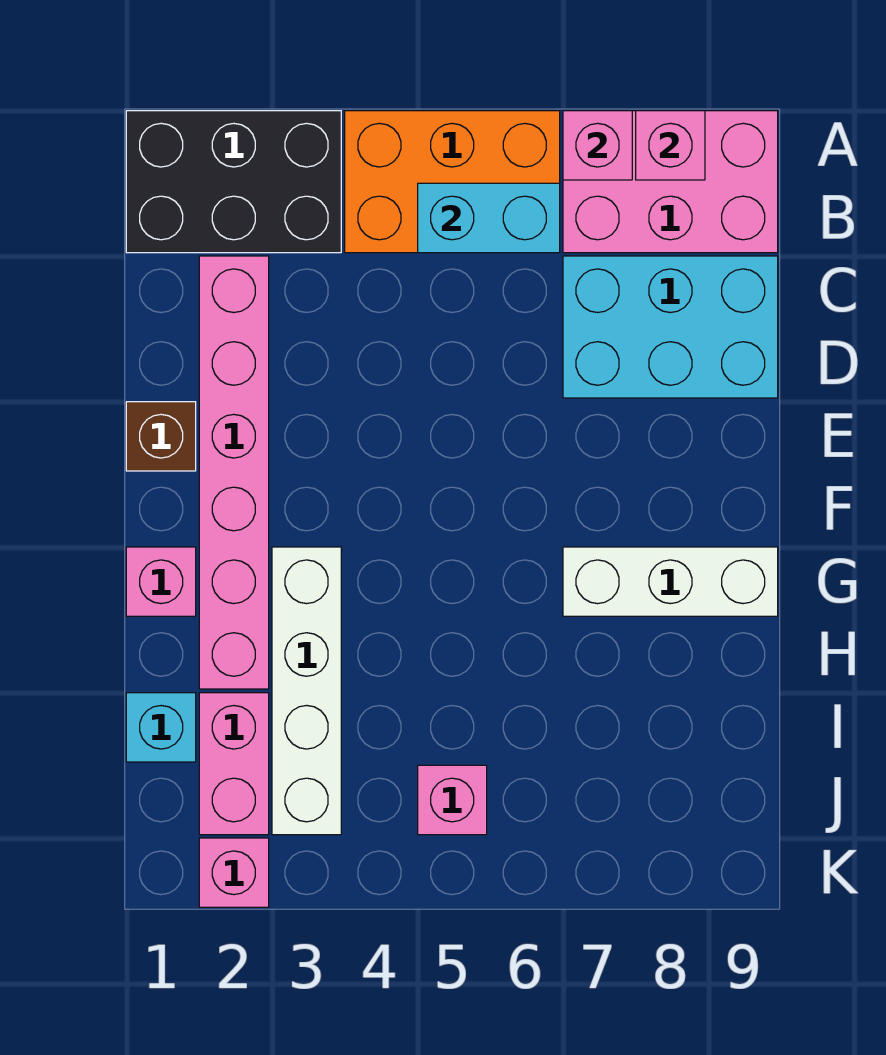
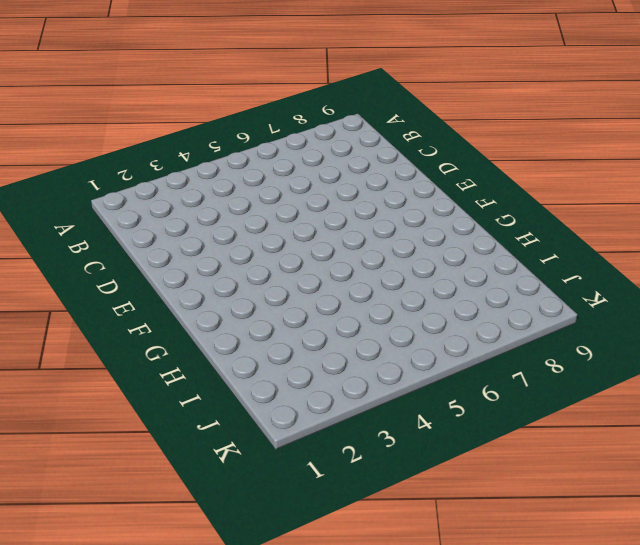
none -> black 2x3 brick [126,111,341,253]
none -> orange 2x3 brick [345,111,560,253]
none -> pink 2x3 brick [563,111,778,253]

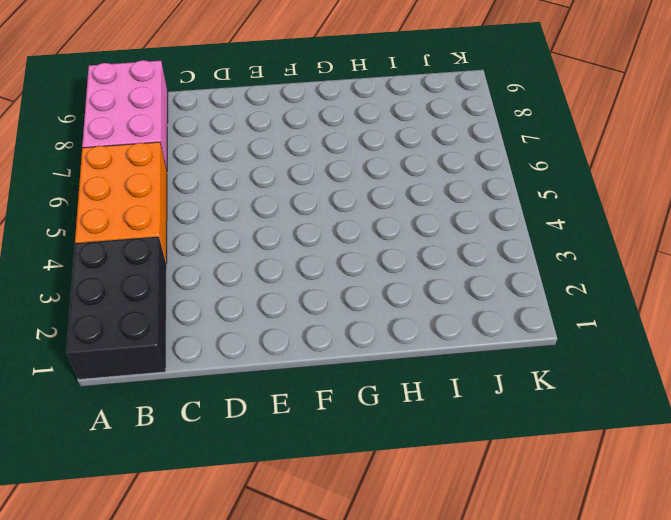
none -> pink 1x6 brick [199,256,269,689]
none -> cyan 2x3 brick [563,256,778,398]
none -> brown 1x1 brick [126,402,196,471]

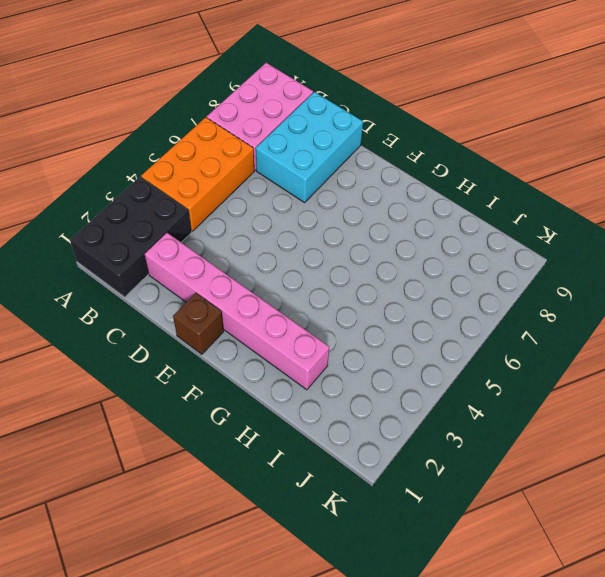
none -> pink 1x1 brick [126,547,196,616]
none -> white 1x4 brick [272,547,341,835]
none -> white 1x3 brick [563,547,778,616]

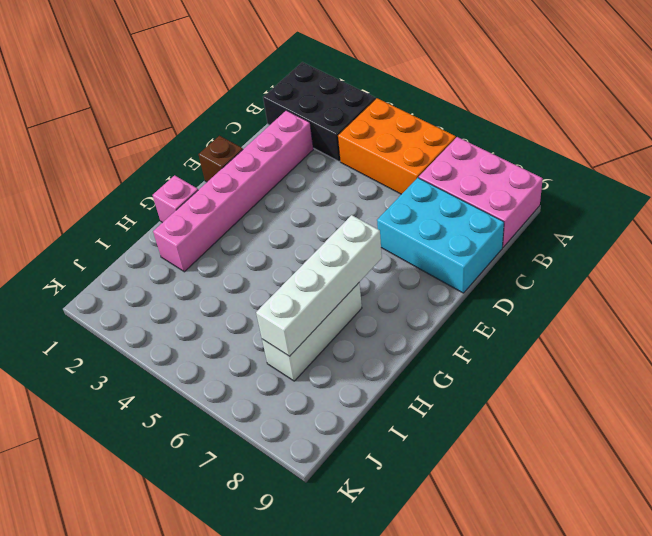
white 1x4 brick [256,215,382,356] -> white 1x4 brick moved to [272,547,341,835]
white 1x3 brick [262,283,362,381] -> white 1x3 brick turned to [563,547,778,616]
none -> cyan 1x1 brick [126,693,196,762]
none -> pink 1x2 brick [199,693,269,835]
none -> pink 1x1 brick [418,765,487,835]

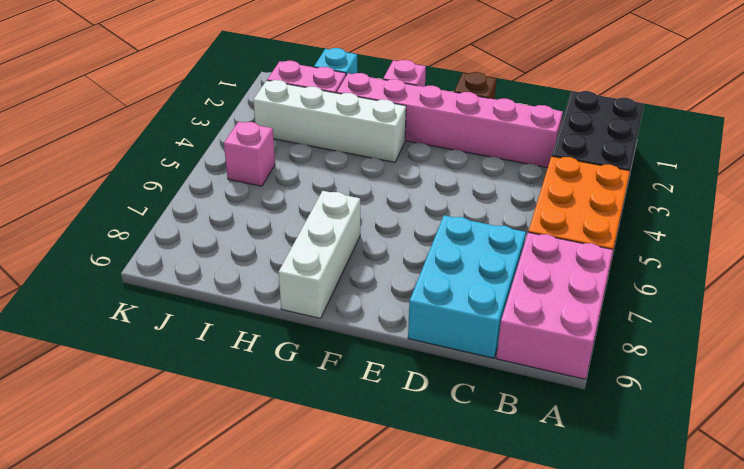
none -> pink 1x1 brick [199,838,269,907]
none -> pink 1x1 brick [563,111,632,180]
none -> pink 1x1 brick [636,111,705,180]

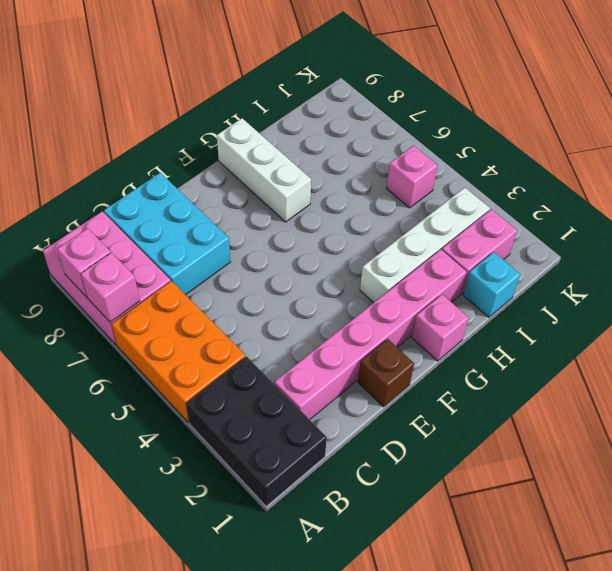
none -> pink 1x1 brick [199,838,269,907]
none -> cyan 1x2 brick [418,183,560,253]

